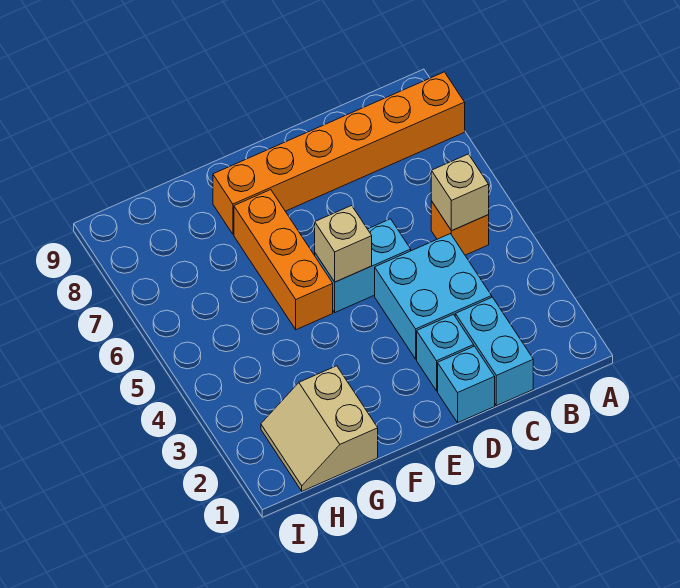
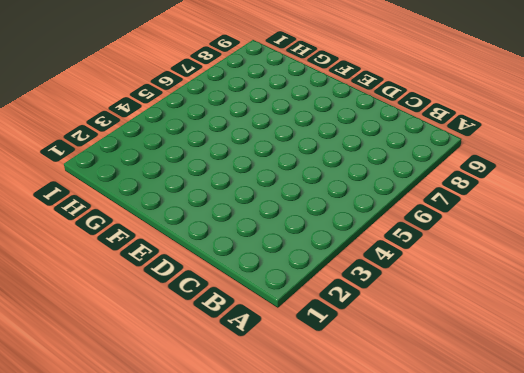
none -> orange 1x6 brick [213,72,465,234]
none -> orange 1x1 brick [431,201,489,255]

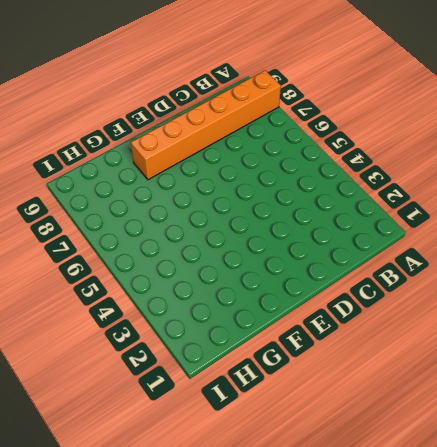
none -> orange 1x1 brick [431,201,489,255]
none -> cyan 1x2 brick [455,297,533,406]

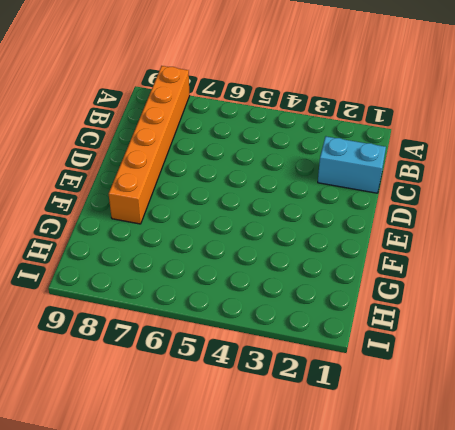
none -> orange 1x1 brick [431,201,489,255]
none -> cyan 2x2 brick [375,234,492,359]

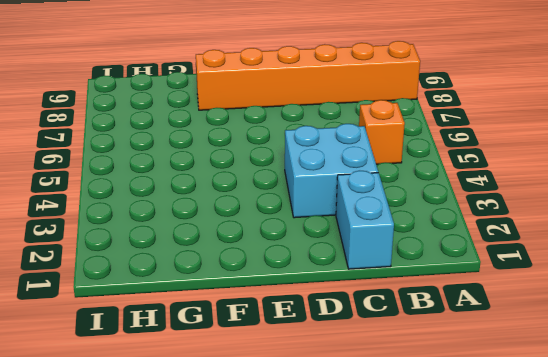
none -> cyan 1x1 brick [438,346,495,423]
none -> cyan 1x1 brick [417,314,474,391]

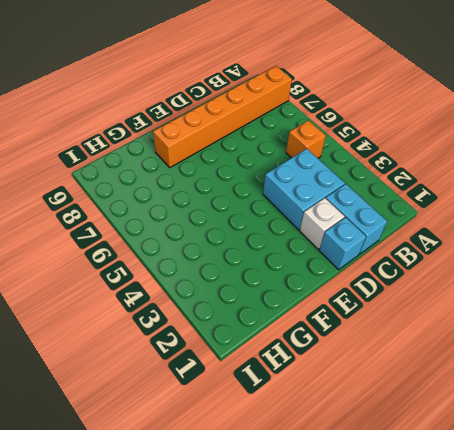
white 1x1 brick [300,198,344,249] -> cyan 1x1 brick [417,314,474,391]
none -> cyan 1x2 brick [315,219,411,312]
none -> orange 1x3 brick [234,190,333,330]

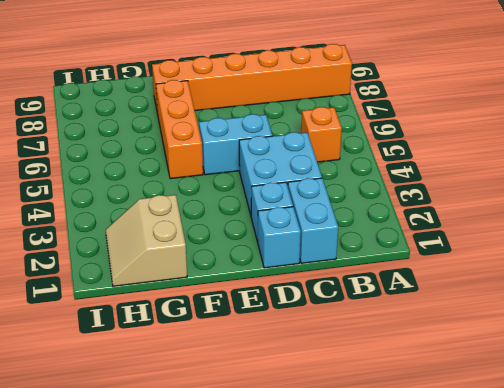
none -> tan 1x1 brick [431,154,489,231]
none -> tan 1x1 brick [315,206,372,282]

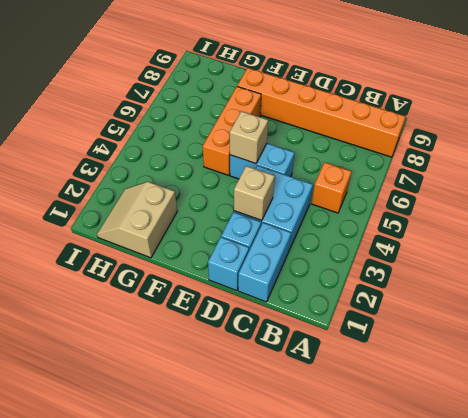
tan 1x1 brick [234,166,275,221] -> tan 1x1 brick moved to [431,154,489,231]

